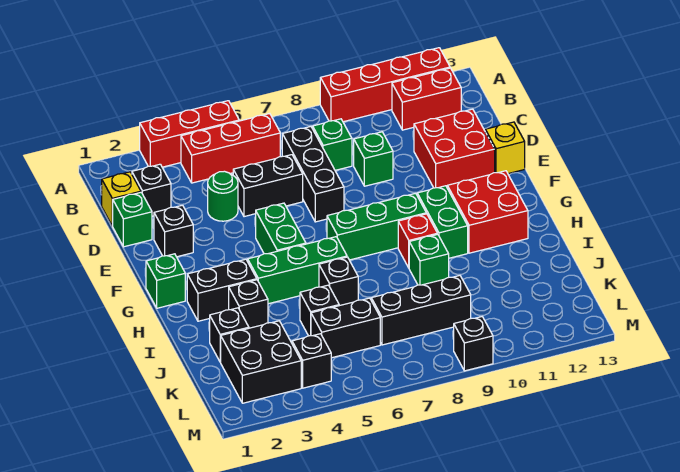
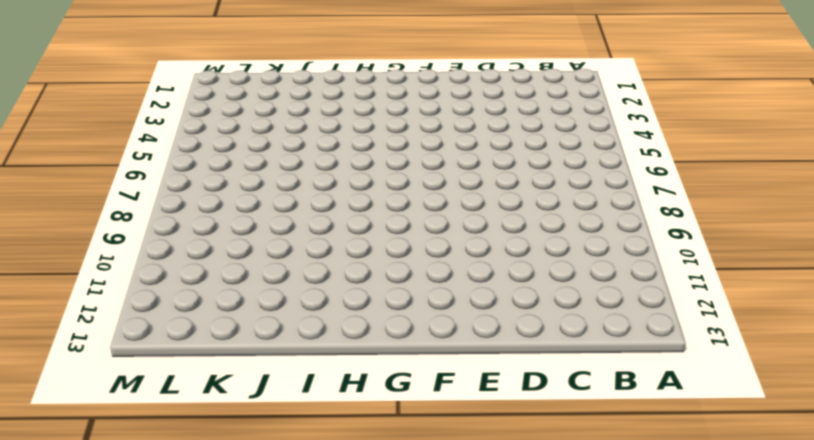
none -> red 1x3 brick [140,101,239,167]
none -> red 1x4 brick [320,48,450,122]
none -> red 1x3 brick [181,114,280,183]
none -> red 1x2 brick [392,68,461,130]

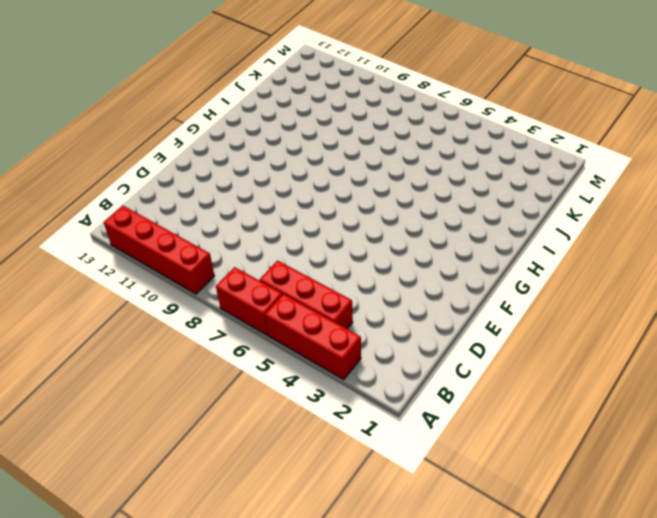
red 1x2 brick [216,267,282,335] -> red 1x2 brick moved to [392,68,461,130]
none -> yellow 1x1 brick [102,172,141,226]
none -> black 1x1 brick [132,164,171,216]
none -> black 1x3 brick [282,127,344,222]
none -> green 1x1 brick [313,119,352,170]

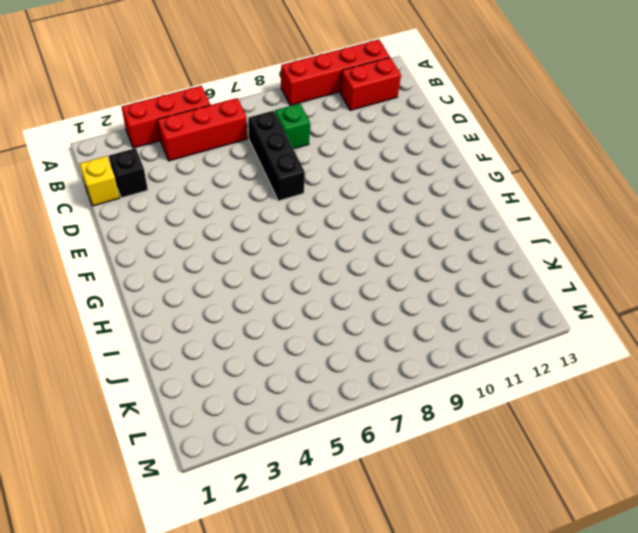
none -> green 1x1 brick [113,193,152,247]
none -> green 1x1 round brick [208,171,238,221]
none -> black 1x2 brick [233,155,303,217]
none -> green 1x1 brick [354,132,393,186]

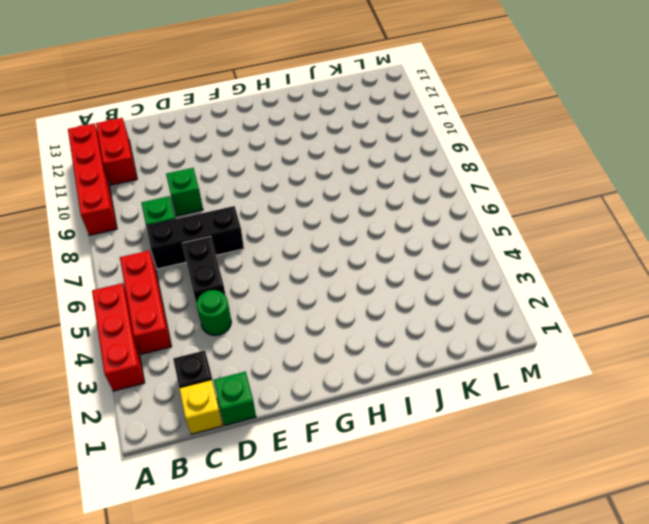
none -> red 2x2 brick [414,109,495,188]
none -> black 1x1 brick [154,205,193,257]
none -> yellow 1x1 brick [485,122,525,174]
none -> green 1x2 brick [256,203,306,254]

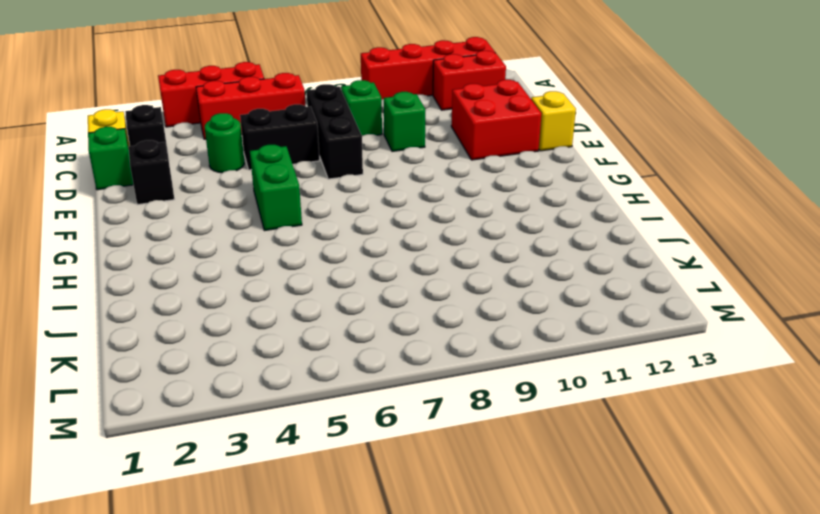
none -> green 1x1 brick [146,254,185,308]
none -> green 1x3 brick [327,193,426,260]
none -> green 1x2 brick [417,186,468,258]
none -> red 2x2 brick [447,171,528,253]

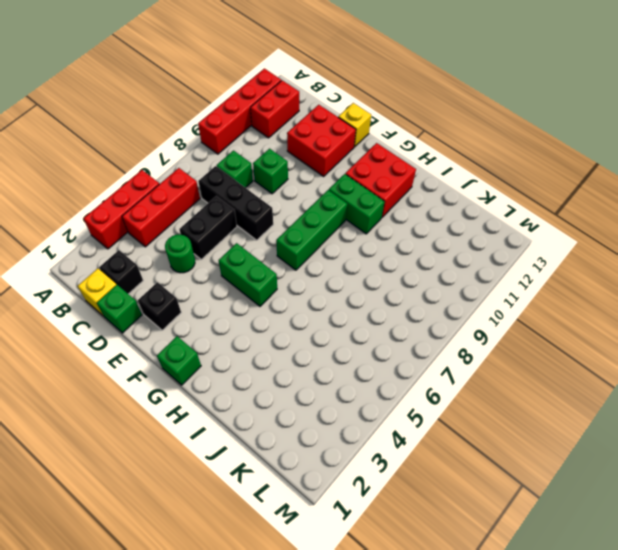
none -> black 1x2 brick [187,259,257,321]
none -> green 1x3 brick [248,237,347,304]
none -> red 1x1 brick [398,214,437,268]
none -> black 1x1 brick [229,280,268,328]

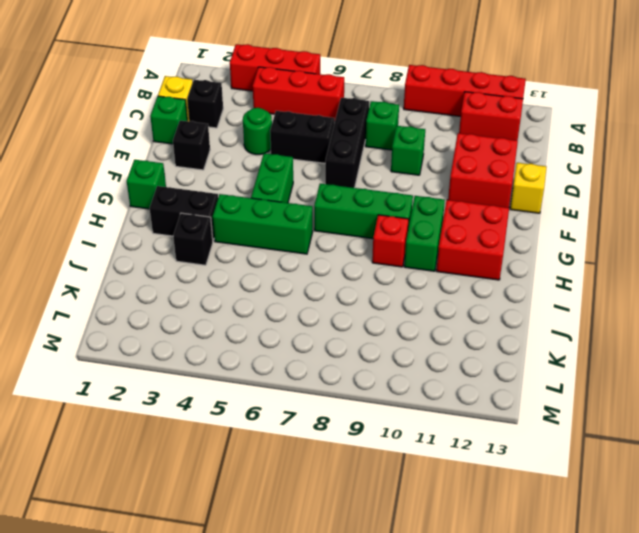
none -> black 1x1 brick [319,257,358,306]
none -> green 1x1 brick [409,234,449,285]
none -> black 1x1 brick [210,308,249,362]
none -> black 1x1 brick [300,285,339,336]

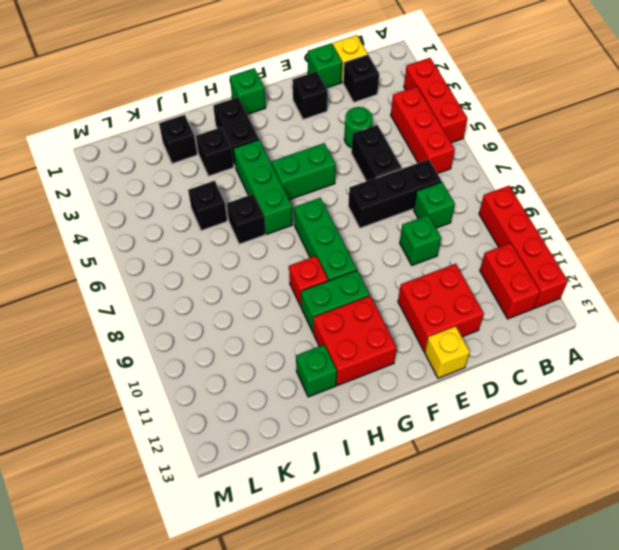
green 1x1 brick [296,345,337,397] -> green 1x1 brick moved to [409,234,449,285]
none -> black 2x2 brick [221,321,301,403]
none -> black 1x2 brick [311,298,380,358]
none -> black 1x3 brick [371,276,471,345]
none -> black 1x1 brick [292,334,331,388]

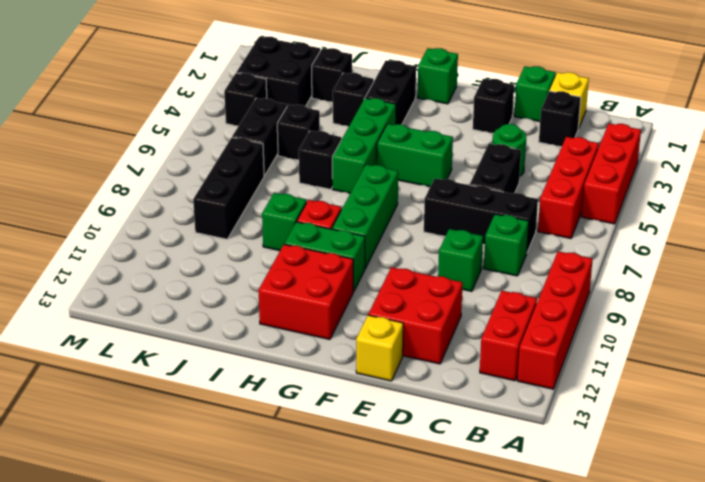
none -> black 1x1 brick [454,317,493,371]

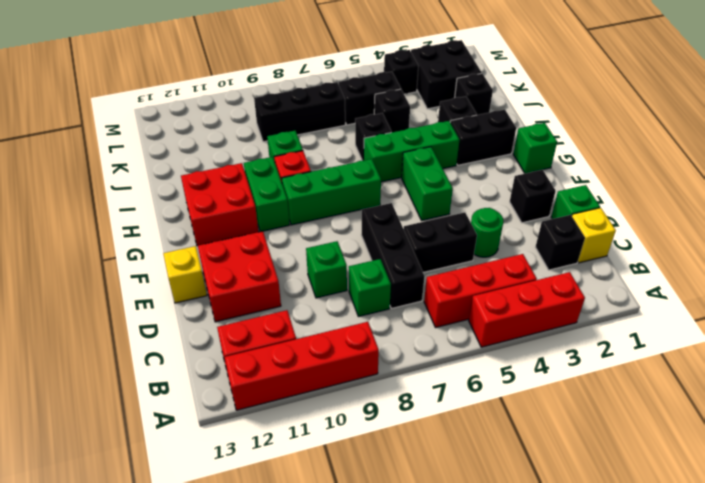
none -> black 1x1 brick [454,317,493,371]

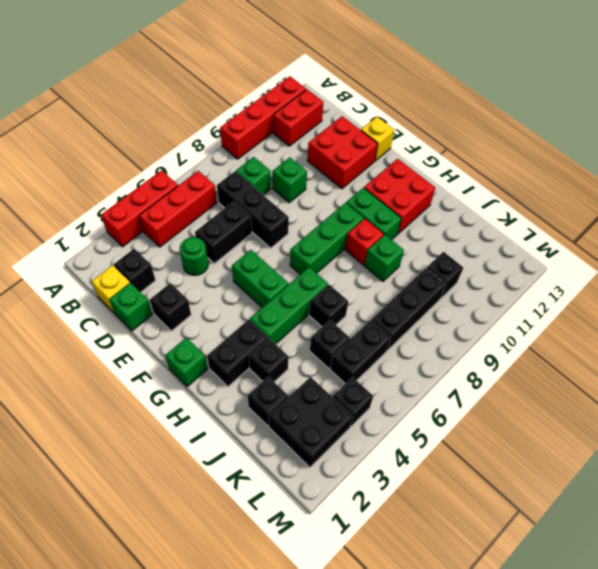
black 1x1 brick [427,252,463,298] -> black 1x1 brick moved to [454,317,493,371]

